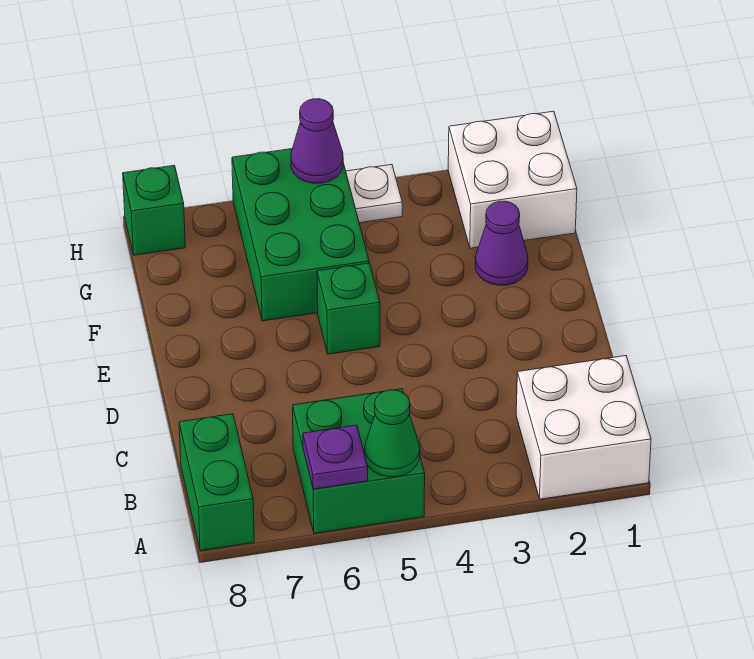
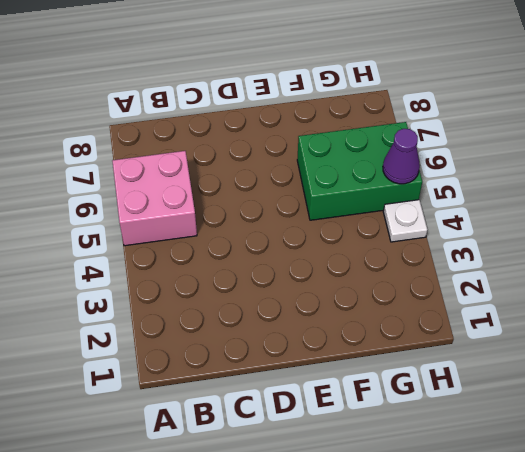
pink 2x2 brick [112,151,197,246] -> green 2x2 brick [293,389,425,533]
none -> white 2x2 brick [516,356,651,499]
none -> green 1x2 brick [179,414,254,551]
none -> green 1x1 brick [317,263,380,354]

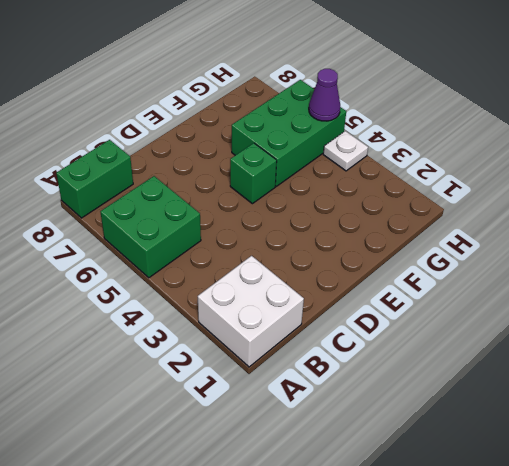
none -> purple 1x1 cone [475,201,528,285]
none -> white 2x2 brick [448,111,577,248]
none -> green 1x1 brick [123,165,185,255]

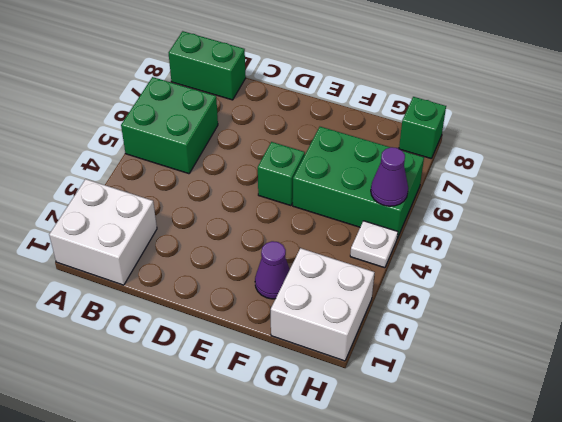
none -> green 1x1 cone [365,390,420,477]
none -> purple 1x1 plate [303,425,368,489]

